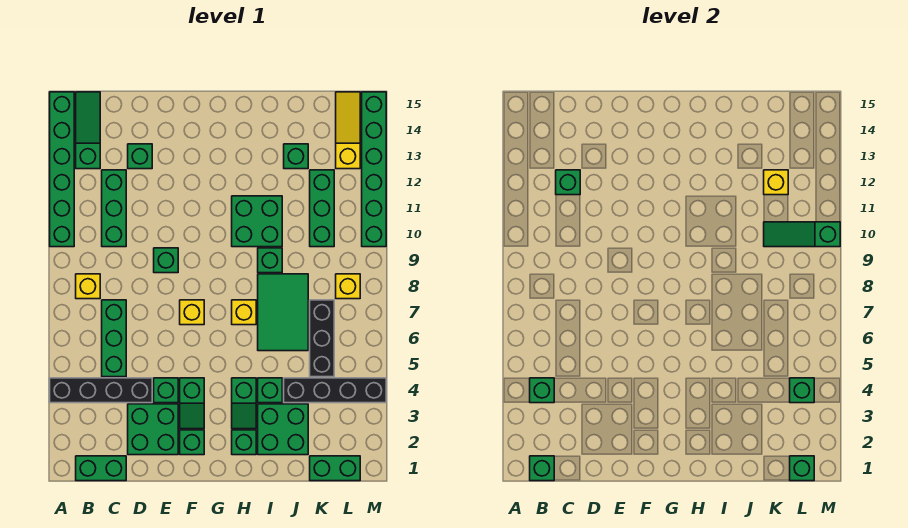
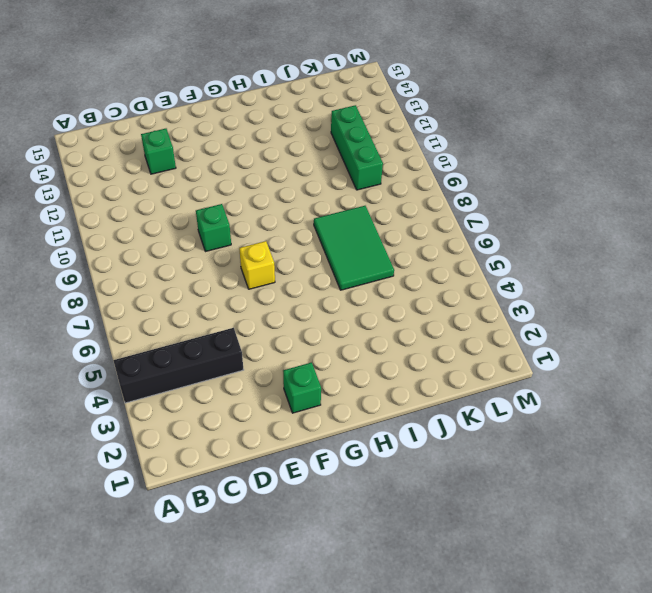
none -> green 1x6 brick [50,92,74,247]
none -> green 1x2 brick [76,456,126,481]
none -> yellow 1x1 brick [76,274,100,299]
none -> green 1x3 slope [76,92,100,169]

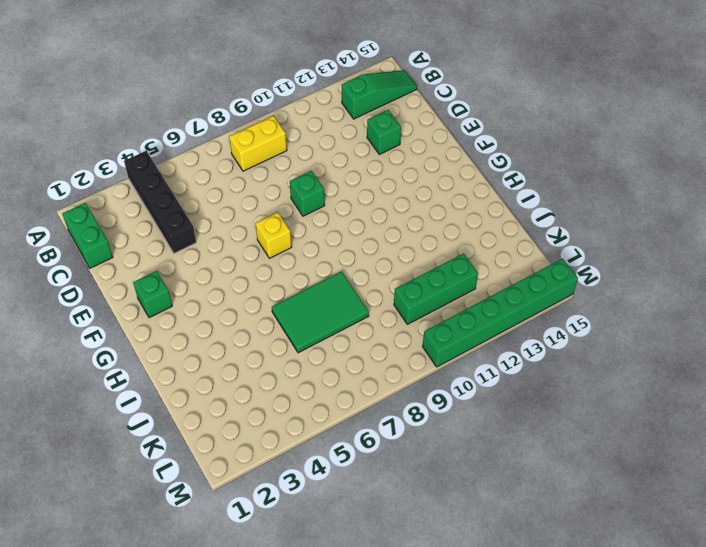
yellow 1x2 brick [229,116,287,171] -> yellow 1x1 brick [76,274,100,299]
none -> green 1x6 brick [50,92,74,247]
none -> green 1x3 brick [102,300,126,377]
none -> green 1x3 brick [102,170,126,247]
none -> green 2x2 brick [128,404,178,455]

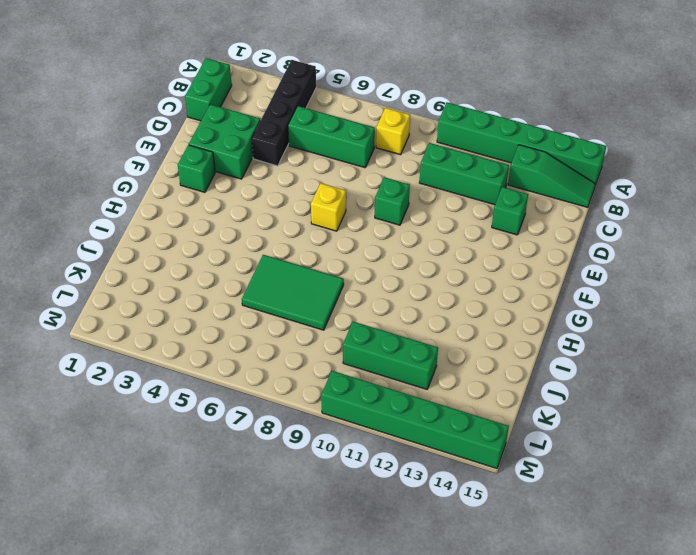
none -> green 1x1 brick [154,378,178,403]
none -> green 1x2 slope [180,378,204,429]
none -> green 1x1 brick [232,430,256,455]
none -> green 1x2 slope [232,378,256,429]

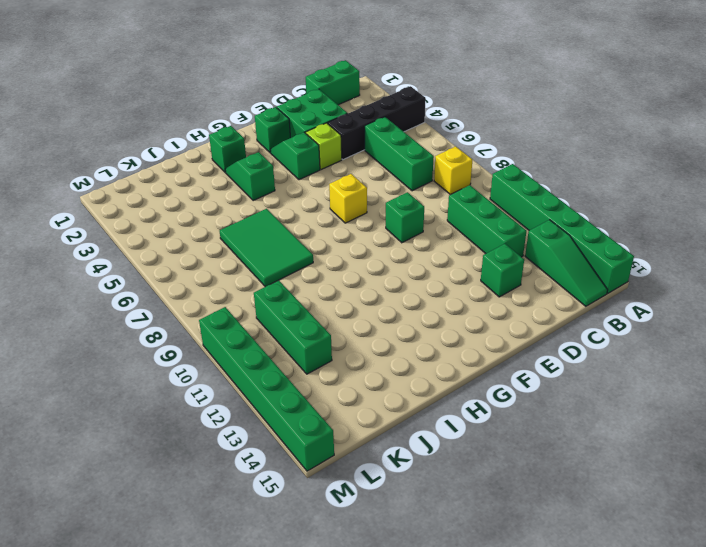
lime 1x1 brick [306,123,342,170] -> green 1x1 brick [154,378,178,403]
none -> yellow 1x1 brick [232,300,256,325]
none -> green 2x2 brick [232,196,282,247]
none -> green 2x2 brick [258,404,308,455]
none -> green 1x1 brick [258,378,282,403]

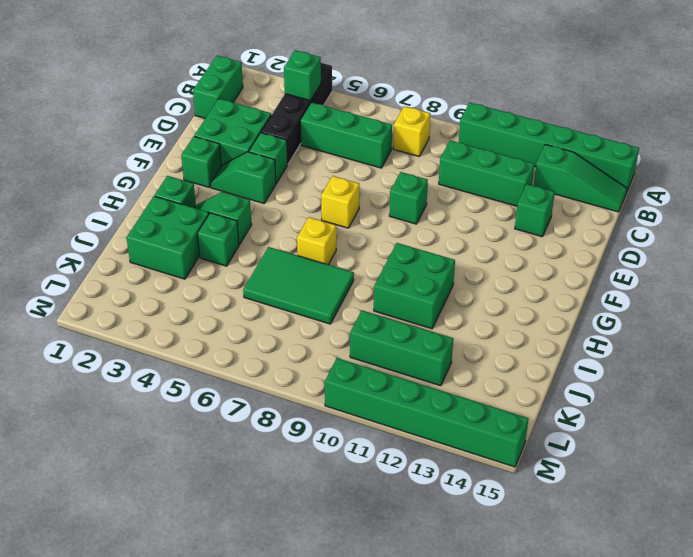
none -> green 1x1 brick [258,248,282,273]
none -> black 1x4 brick [284,378,386,403]
none -> green 1x1 brick [284,144,308,169]
none -> green 1x2 brick [310,456,360,481]

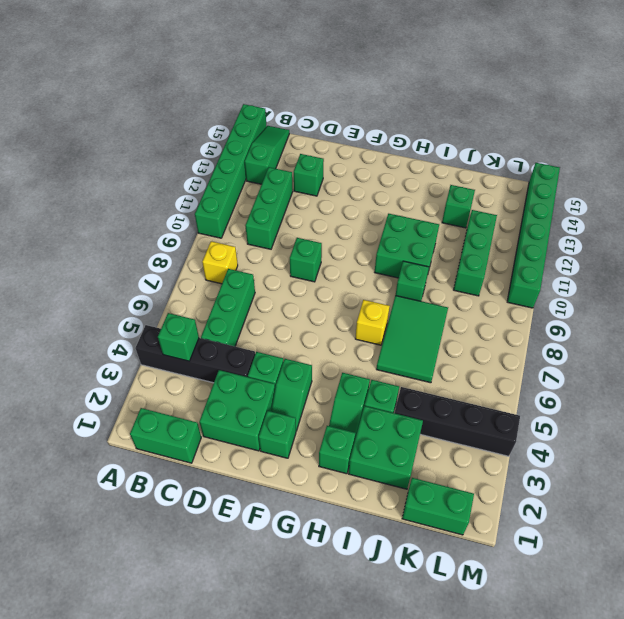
none -> yellow 1x1 brick [180,300,204,325]
none -> black 1x3 brick [310,300,334,377]
none -> yellow 1x1 brick [336,274,360,299]
none -> yellow 1x3 slope [336,92,360,169]

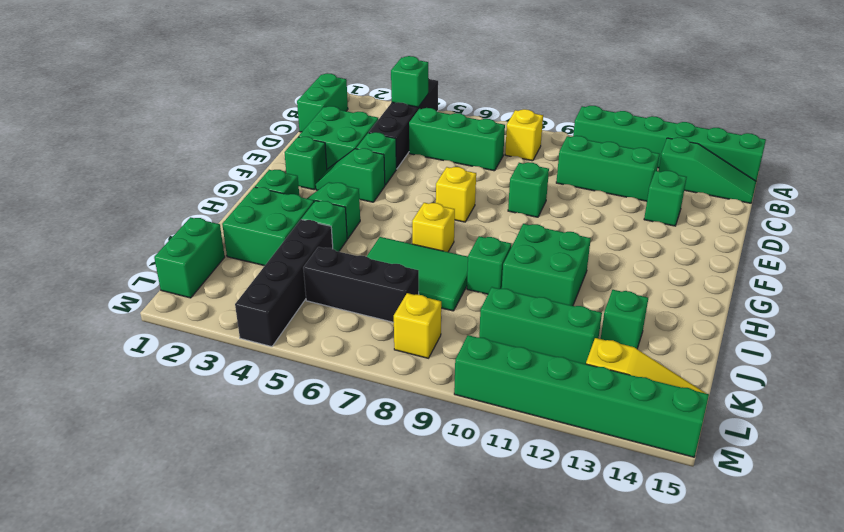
none -> green 1x1 brick [530,456,554,481]
none -> green 1x1 brick [556,170,580,195]
none -> green 1x3 slope [764,222,840,247]
none -> yellow 1x1 brick [764,170,788,195]

